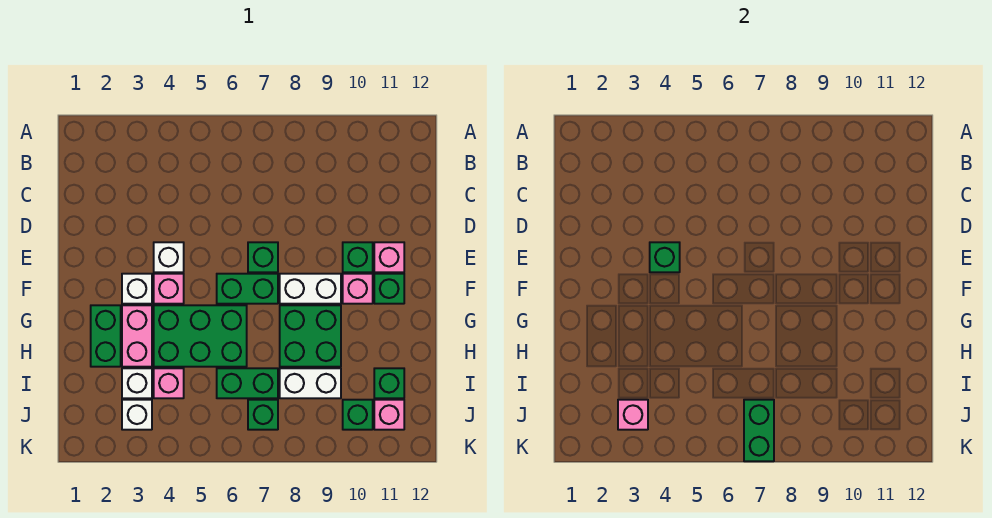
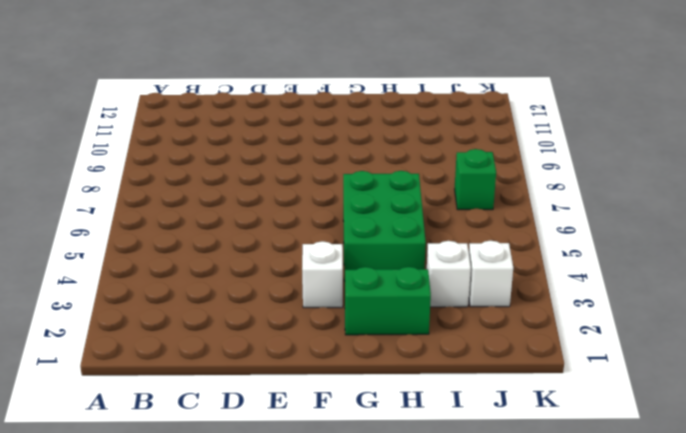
none -> white 1x1 brick [154,242,184,272]
none -> green 1x1 brick [248,242,278,272]
none -> green 1x1 brick [343,242,373,272]

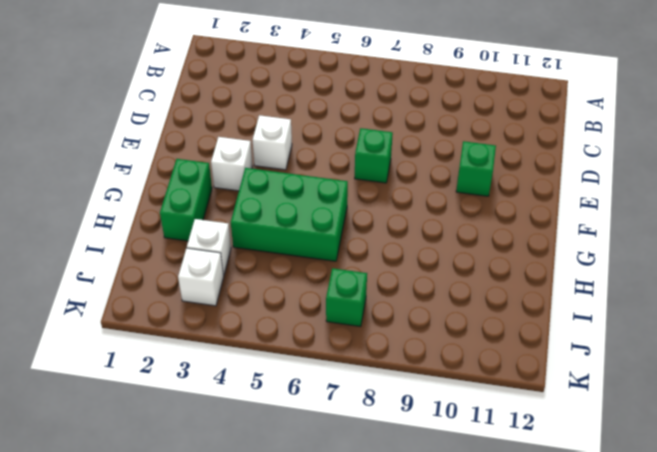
none -> pink 1x1 brick [374,242,404,272]
none -> pink 1x1 brick [154,274,184,304]
none -> green 1x2 brick [217,274,278,304]

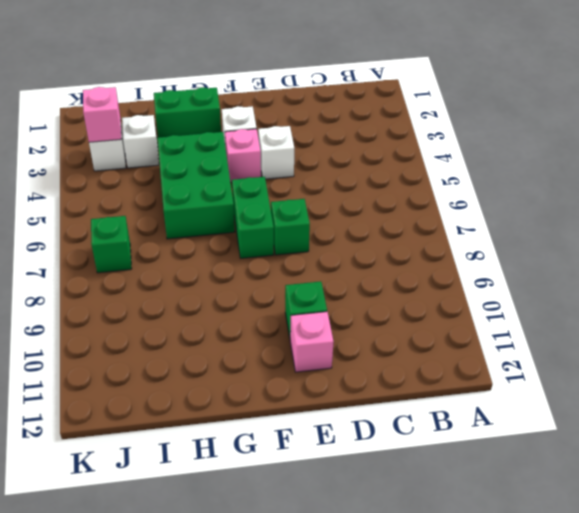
none -> white 1x2 brick [280,274,341,304]
none -> pink 1x1 brick [343,274,373,304]
none -> green 1x1 brick [374,274,404,304]

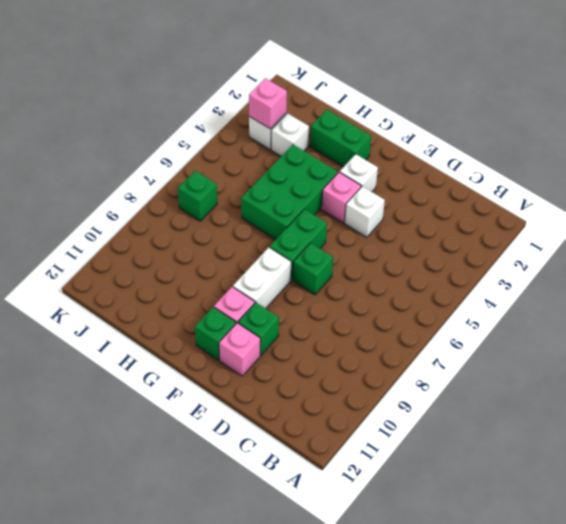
none -> pink 1x2 brick [122,305,152,367]
none -> green 2x2 brick [280,305,341,367]
none -> pink 1x1 brick [154,368,184,398]

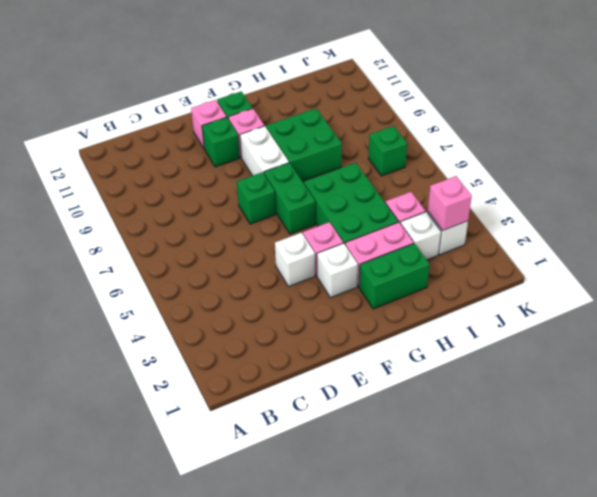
none -> green 1x2 brick [217,368,278,398]
none -> white 1x2 brick [280,368,341,398]
none -> green 1x1 brick [374,368,404,398]

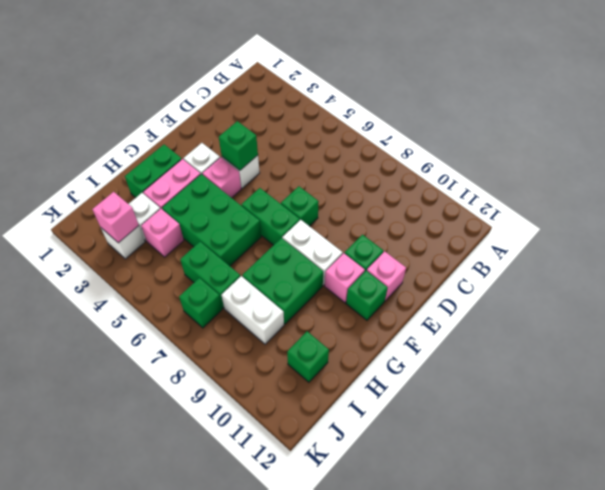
none -> green 1x1 brick [343,400,373,430]
none -> pink 1x1 brick [374,400,404,430]
none -> green 1x2 brick [744,400,774,461]

